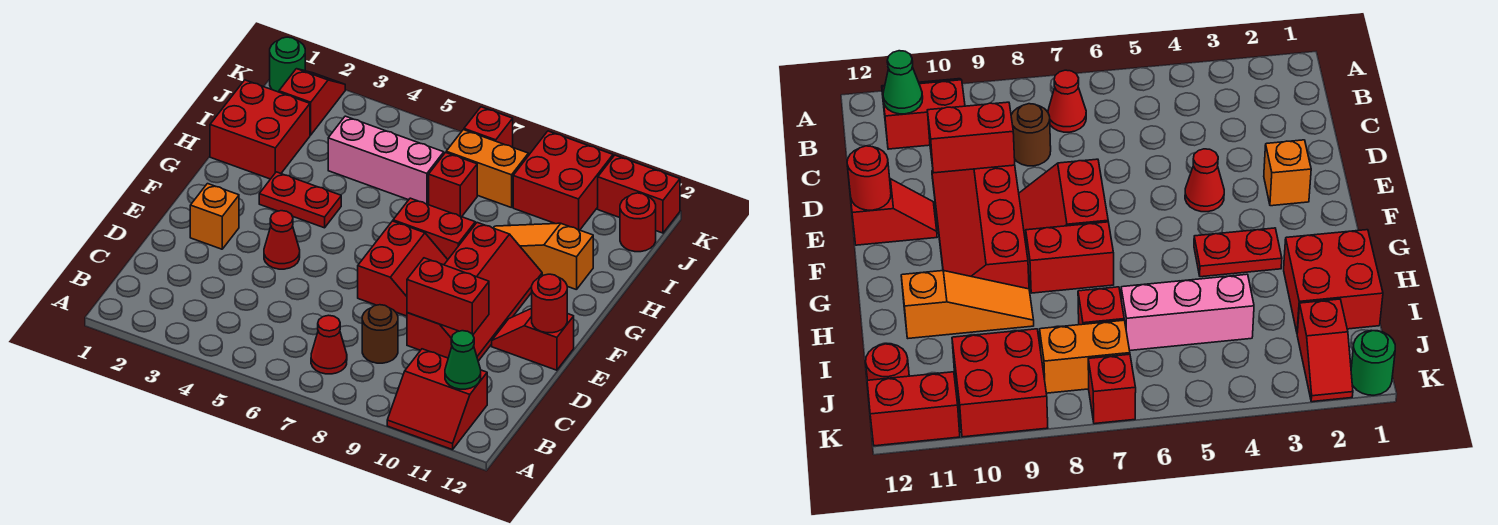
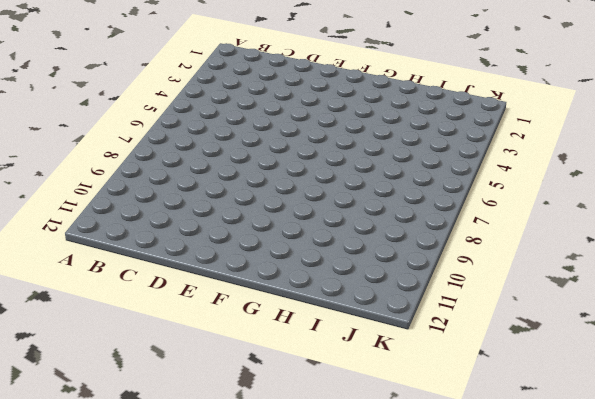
none -> red 2x2 slope [387,349,487,450]
none -> red 1x1 cone [311,315,347,374]
none -> brown 1x1 round brick [362,305,398,363]

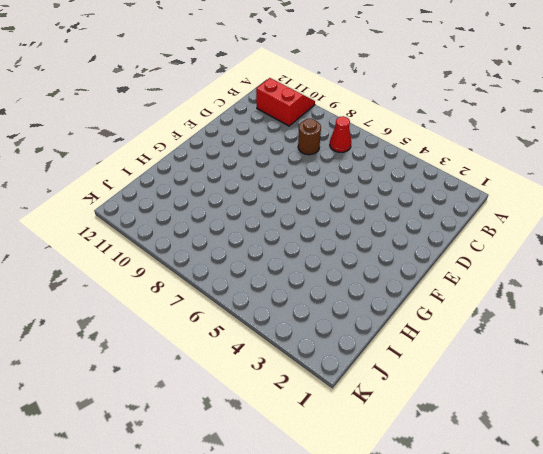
none -> red 2x4 slope [407,223,542,361]
none -> orange 1x1 brick [190,184,239,249]
none -> red 1x1 cone [264,211,300,269]

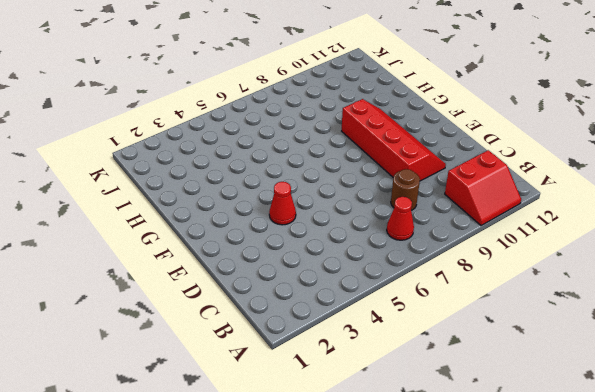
none -> orange 1x1 brick [190,184,239,249]
none -> red 2x2 slope [358,221,448,316]
none -> red 1x2 slope [492,308,574,370]

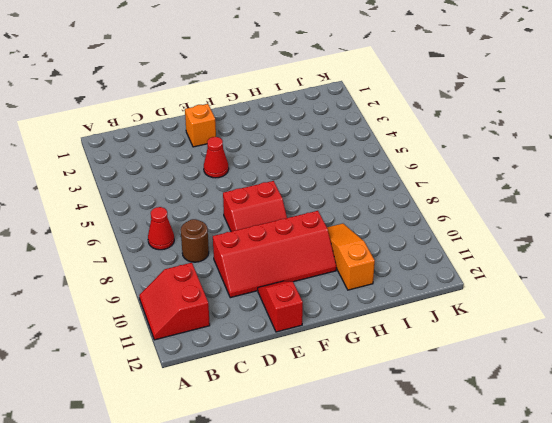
none -> red 1x2 plate [259,172,341,228]
none -> red 1x2 brick [393,198,475,259]
none -> red 2x2 brick [210,80,310,179]

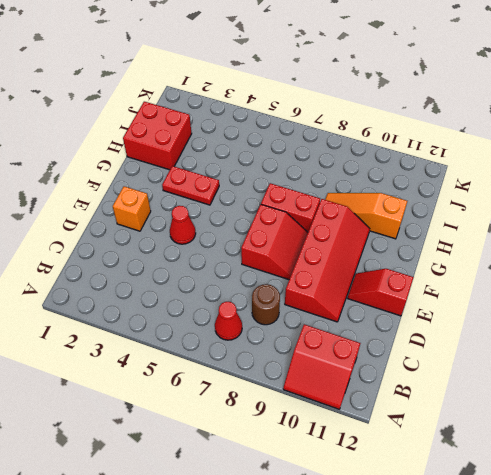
none -> pink 1x3 brick [328,116,444,204]
none -> red 1x1 brick [428,153,477,217]
none -> red 1x2 slope [279,69,345,135]

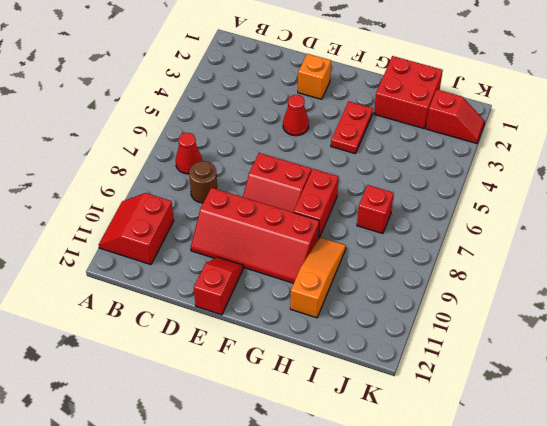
none -> pink 1x3 brick [328,116,444,204]
none -> orange 1x2 brick [446,130,528,208]
none -> red 2x2 brick [513,131,613,230]

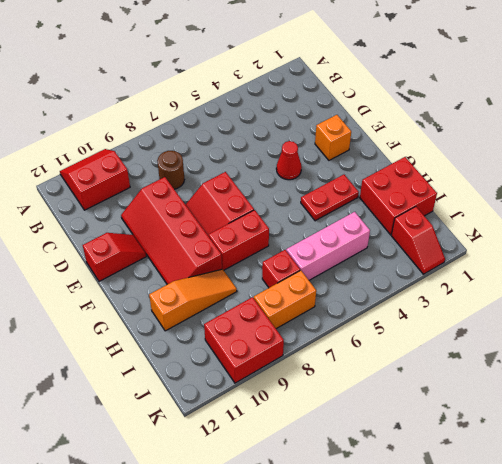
none -> red 1x1 cone [311,315,347,374]
none -> red 1x1 round brick [620,193,656,252]
none -> green 1x1 round brick [270,37,305,92]

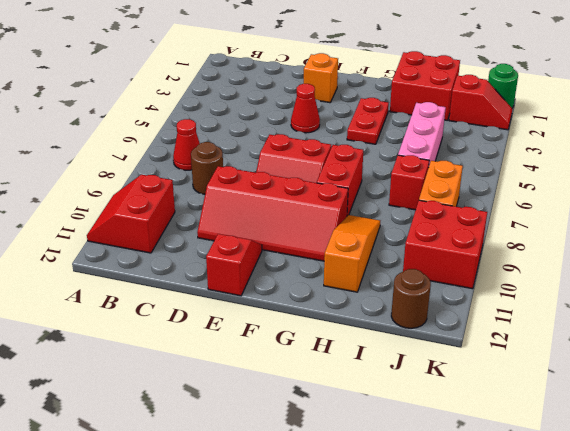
brown 1x1 round brick [391,269,431,328] -> red 1x1 round brick [620,193,656,252]
none -> red 1x1 brick [464,107,513,147]
none -> red 1x2 brick [598,155,680,233]
none -> green 1x1 cone [445,331,481,389]

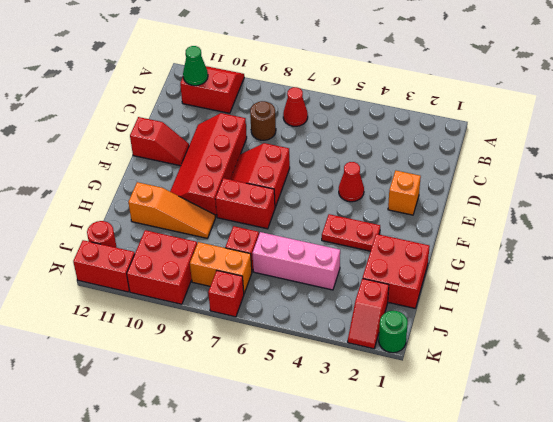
none -> red 1x2 brick [407,258,489,334]
none -> red 1x1 round brick [532,274,567,333]

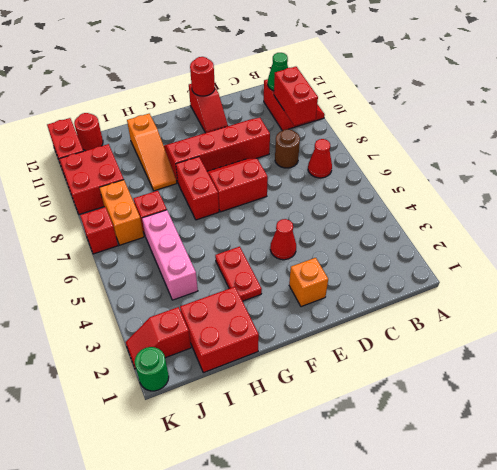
red 1x2 brick [274,67,318,126] -> red 1x2 brick moved to [407,258,489,334]

